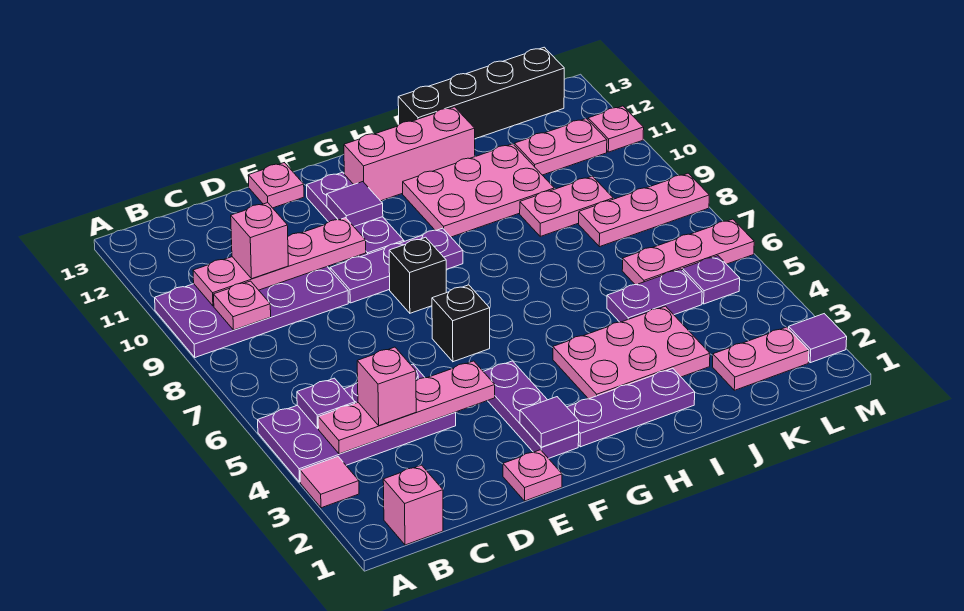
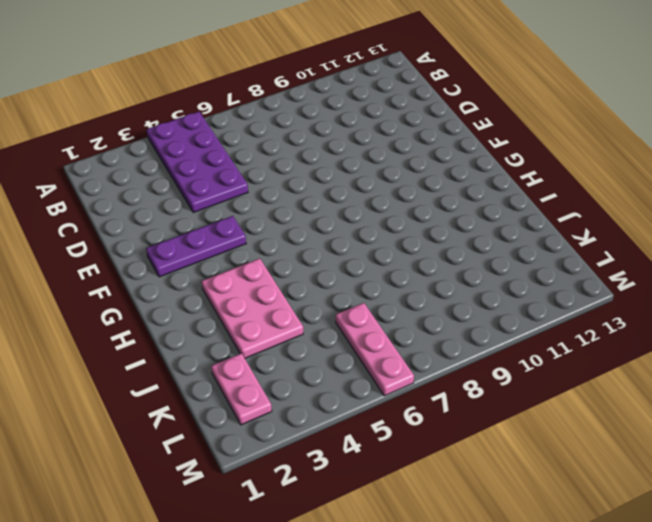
none -> pink 1x1 tile [300,457,359,508]
none -> purple 2x4 plate [155,267,348,357]
none -> pink 1x1 brick [383,465,443,545]
none -> pink 1x1 plate [503,450,562,501]

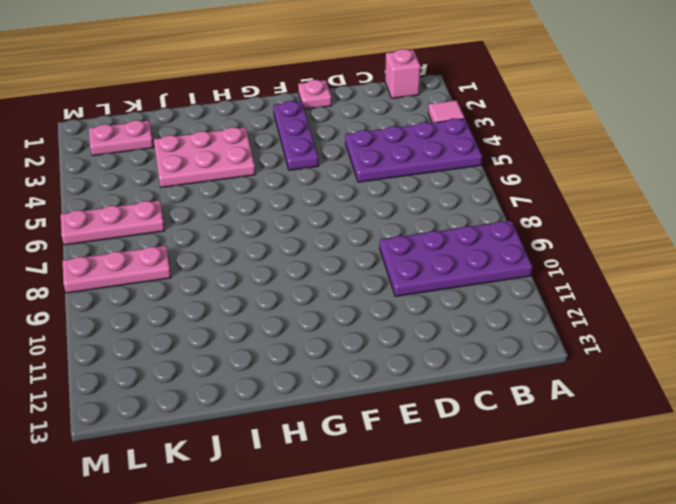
none -> purple 1x3 plate [330,228,463,303]
none -> pink 1x1 plate [248,163,304,208]
none -> black 1x1 brick [432,285,490,362]
none -> black 1x1 brick [389,237,446,313]

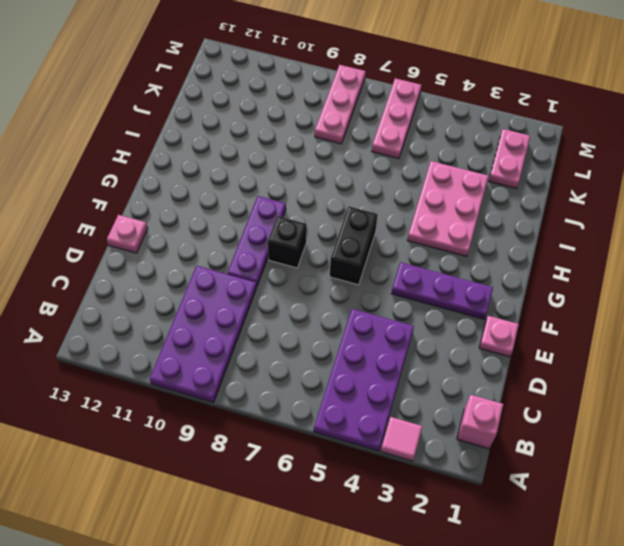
black 1x2 brick [330,206,378,285] -> black 1x1 brick [432,285,490,362]
none -> purple 1x3 plate [307,172,404,257]
none -> purple 1x3 plate [567,368,695,447]
none -> pink 1x3 brick [344,107,475,201]
none -> pink 2x3 plate [403,144,554,237]

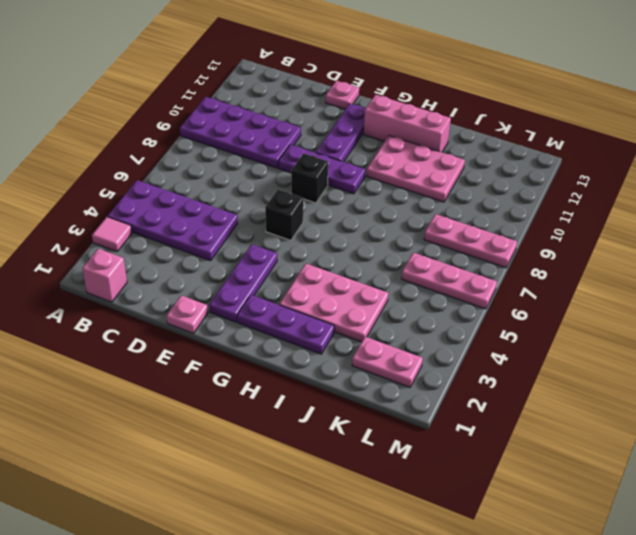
none -> black 1x4 brick [398,47,564,139]
none -> purple 1x2 plate [607,269,702,322]
none -> pink 1x2 plate [520,176,613,236]
none -> pink 1x2 plate [515,119,607,175]

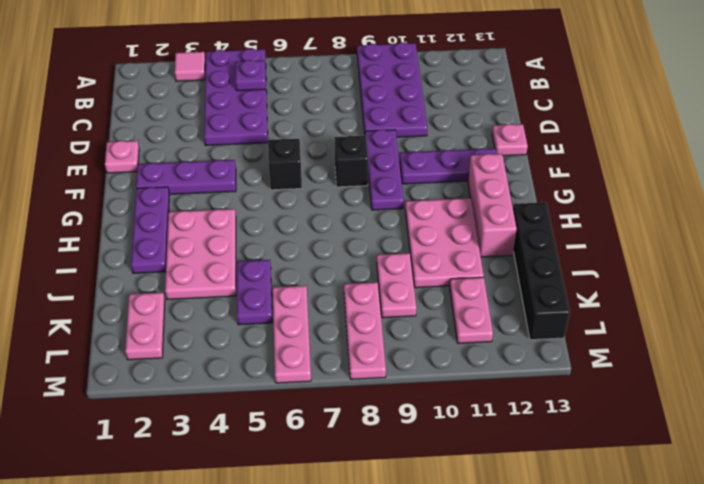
none -> pink 1x1 brick [383,465,443,545]
none -> purple 1x1 plate [682,256,740,304]
none -> purple 1x1 tile [789,314,847,363]
none -> pink 1x1 plate [588,106,644,152]

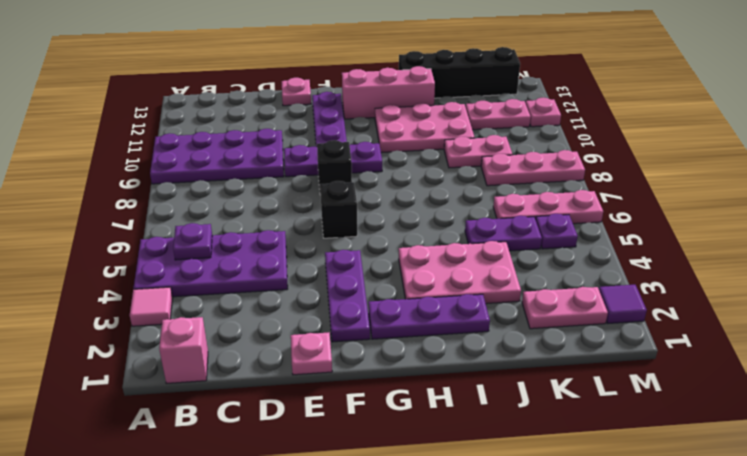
none -> pink 1x4 plate [318,361,495,454]
none -> pink 1x1 plate [214,281,271,330]
none -> pink 1x4 plate [193,218,366,306]
none -> purple 1x1 tile [520,397,579,447]

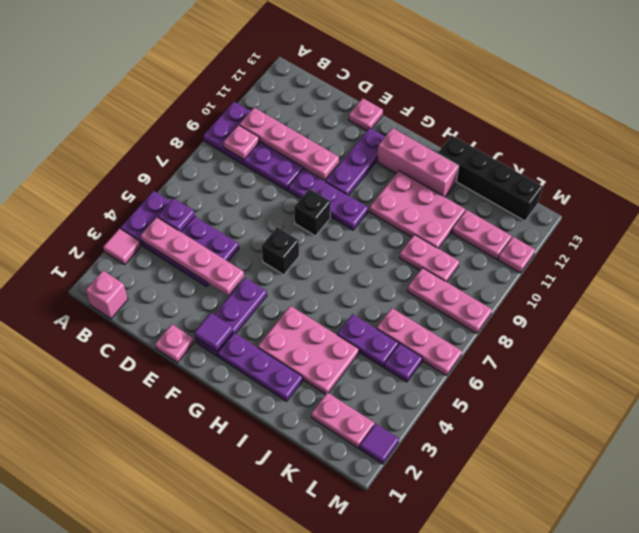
none -> purple 1x1 tile [327,182,383,226]
none -> pink 1x1 brick [357,347,416,426]
none -> pink 1x1 brick [231,203,288,279]

